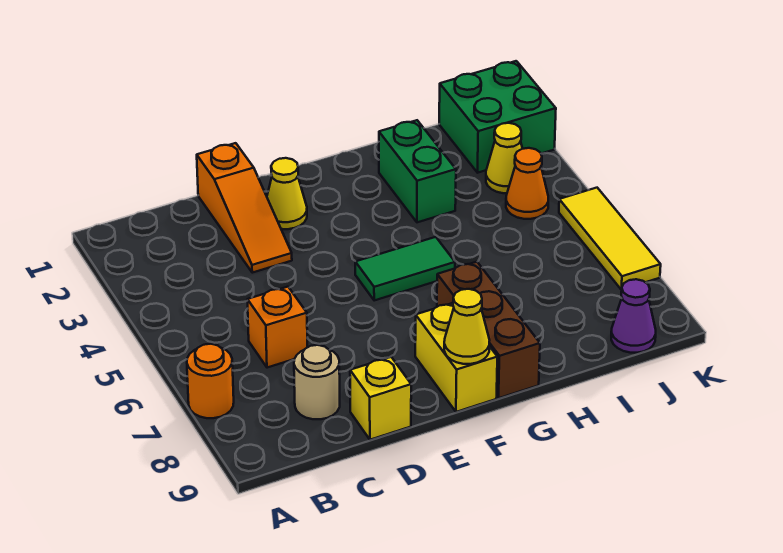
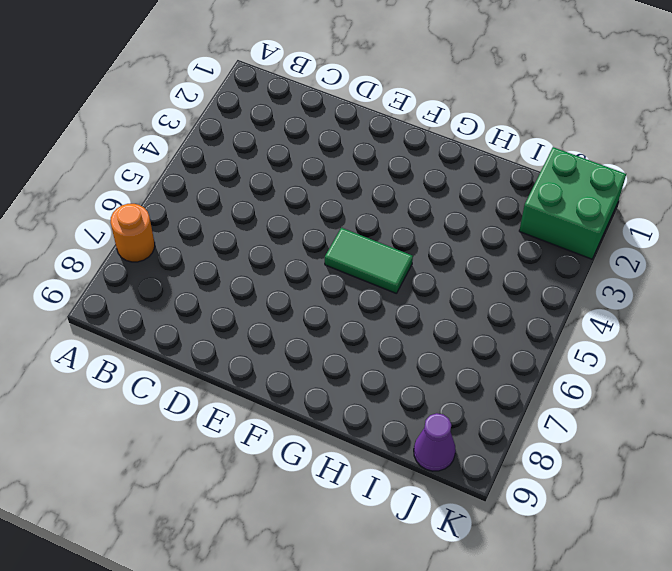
none -> orange 1x1 brick [247,287,307,368]
none -> tan 1x1 round brick [294,345,340,419]
none -> orange 1x3 slope [197,143,292,273]

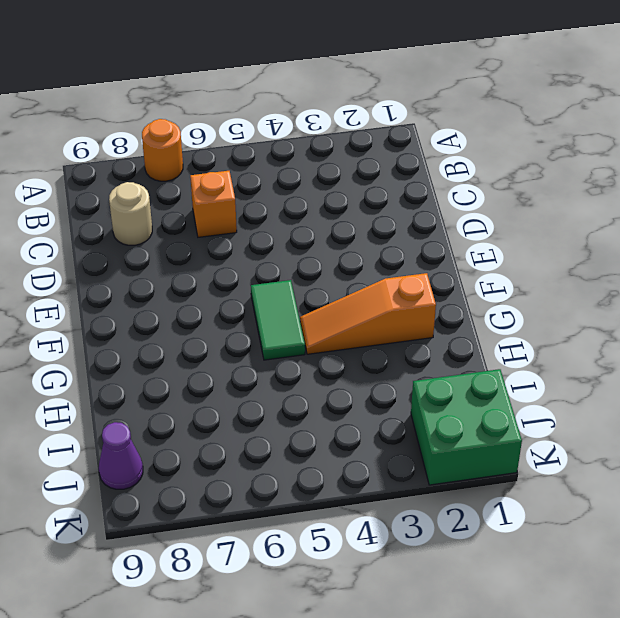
orange 1x3 slope [300,273,436,354] -> orange 1x3 slope moved to [197,143,292,273]
none -> yellow 1x1 brick [350,357,411,440]
none -> yellow 1x1 cone [267,158,307,229]
none -> yellow 1x2 brick [415,303,497,412]

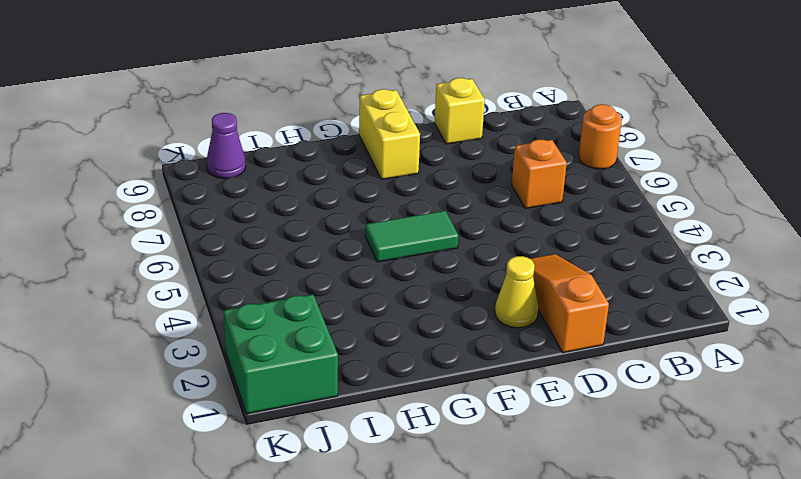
none -> tan 1x1 round brick [294,345,340,419]
none -> brown 1x3 brick [437,262,540,398]
none -> green 1x2 brick [379,120,456,222]

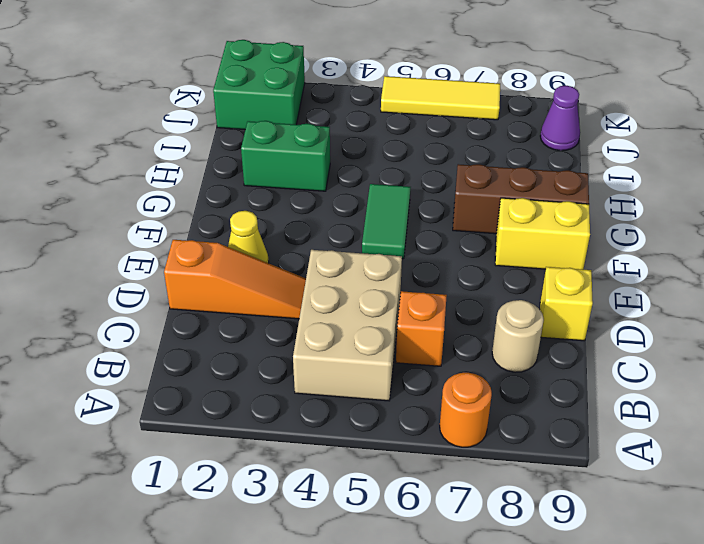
tan 2x3 brick [293,250,402,401] -> none
none -> yellow 1x1 cone [486,123,522,193]
none -> orange 1x1 cone [506,148,548,219]
none -> yellow 1x1 cone [444,289,490,364]

